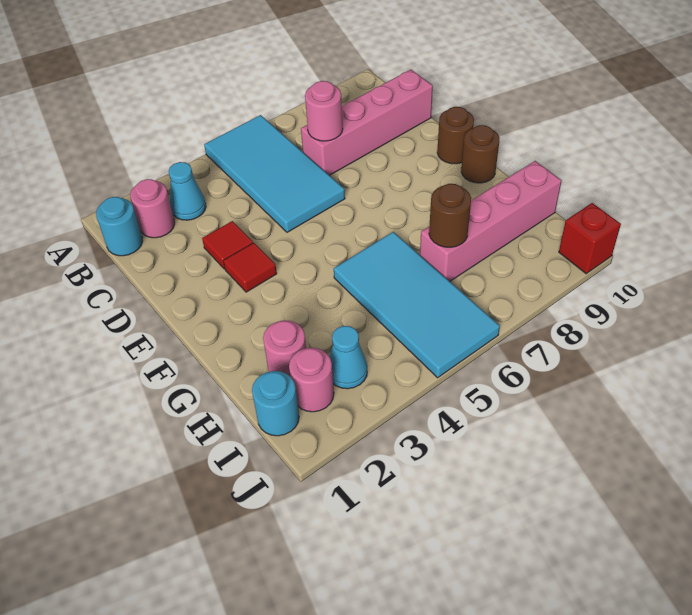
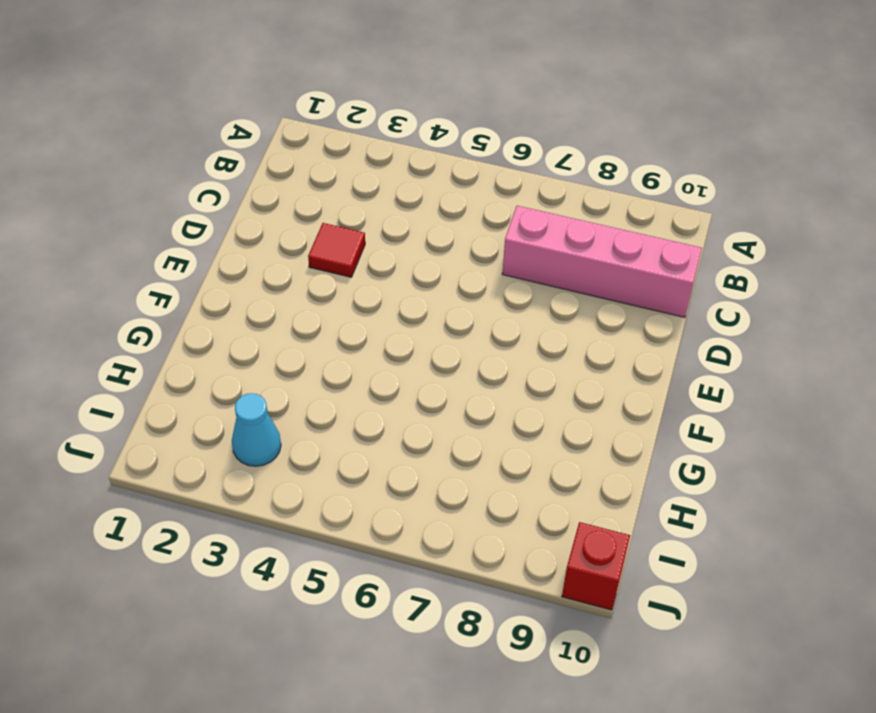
none -> cyan 2x4 tile [204,115,345,232]
none -> cyan 1x1 round brick [96,197,143,256]
none -> pink 1x1 round brick [130,179,175,238]

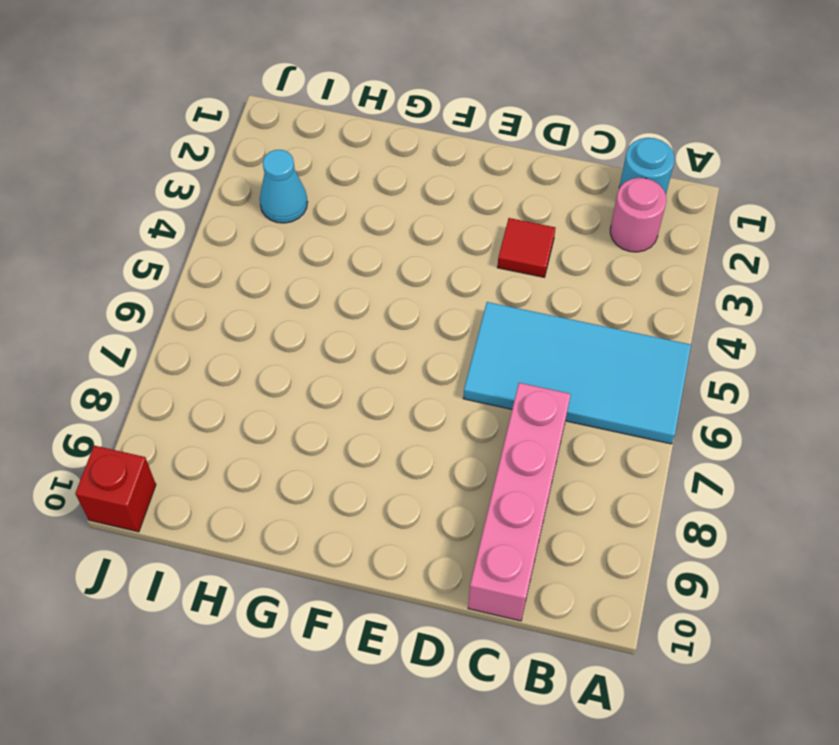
none -> cyan 1x1 cone [169,162,206,220]
none -> red 1x1 tile [223,243,277,292]
none -> brown 1x1 round brick [437,107,474,164]

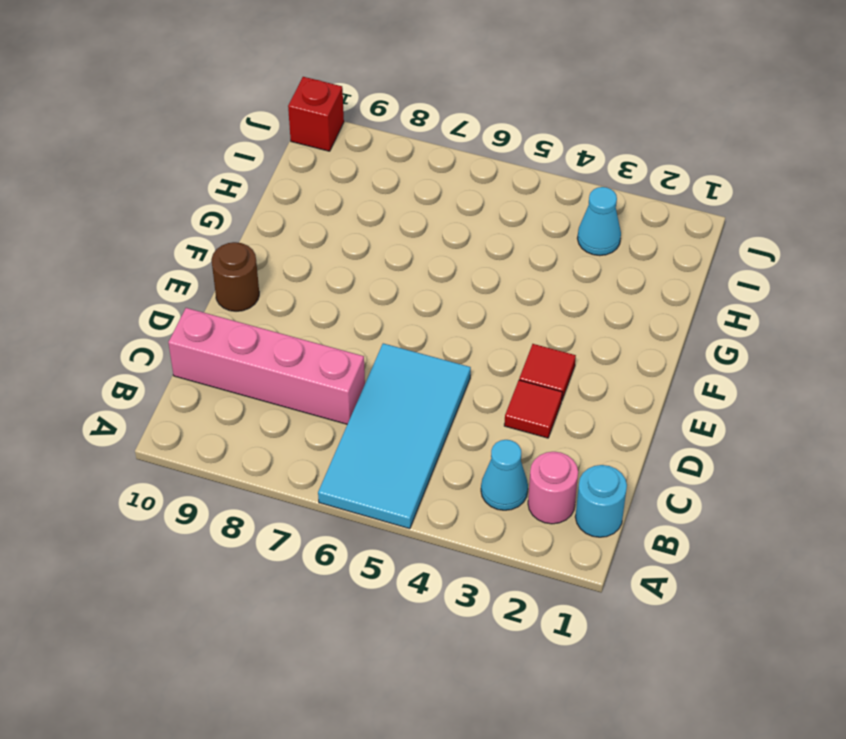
none -> brown 1x1 round brick [461,125,499,183]
none -> cyan 2x4 tile [334,232,500,378]
none -> pink 1x1 round brick [263,320,306,376]

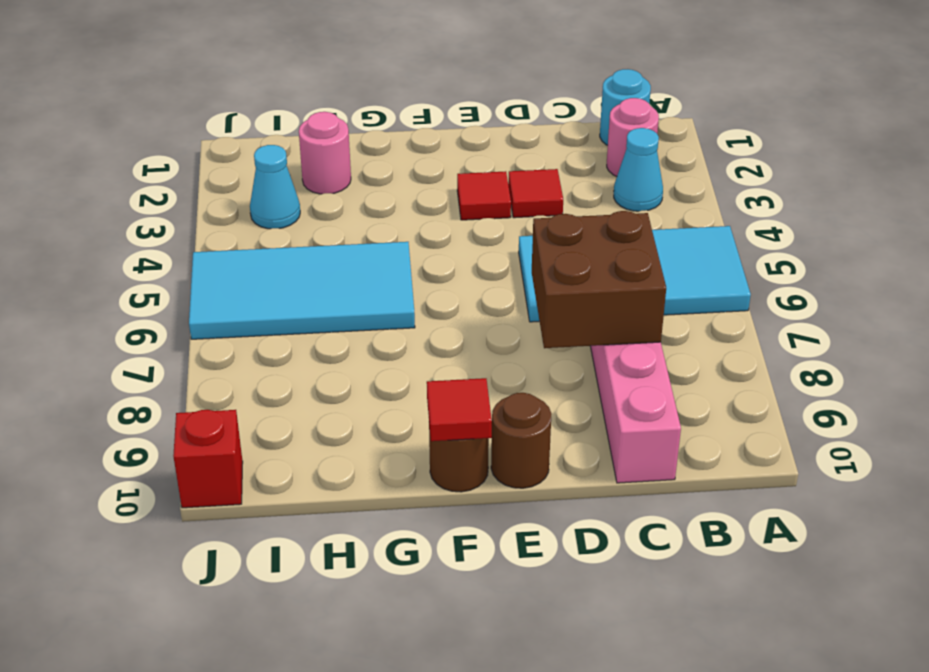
brown 2x2 brick [532,211,666,348] -> pink 1x1 round brick [305,81,343,141]
red 1x1 tile [427,378,492,441] -> none
none -> pink 1x4 brick [420,161,562,281]
none -> cyan 1x1 round brick [252,371,299,436]
none -> pink 1x1 round brick [289,348,334,412]

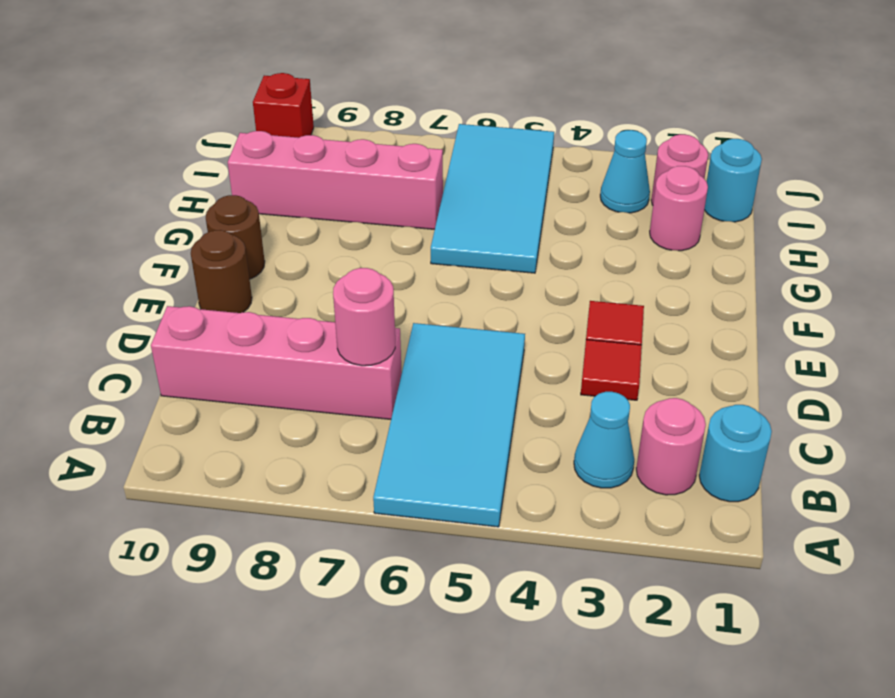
none -> brown 1x1 round brick [429,184,471,247]

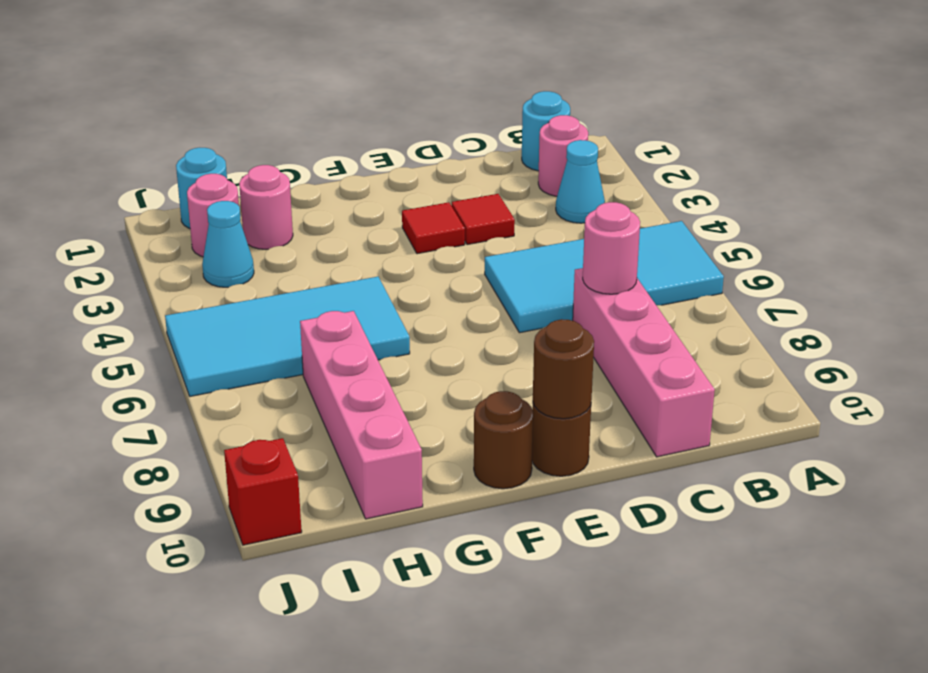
brown 1x1 round brick [533,319,594,419] -> brown 1x1 round brick moved to [429,184,471,247]

